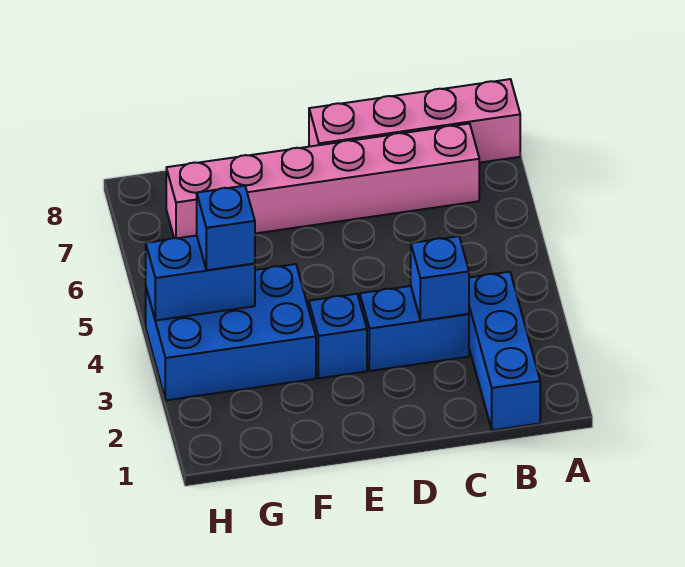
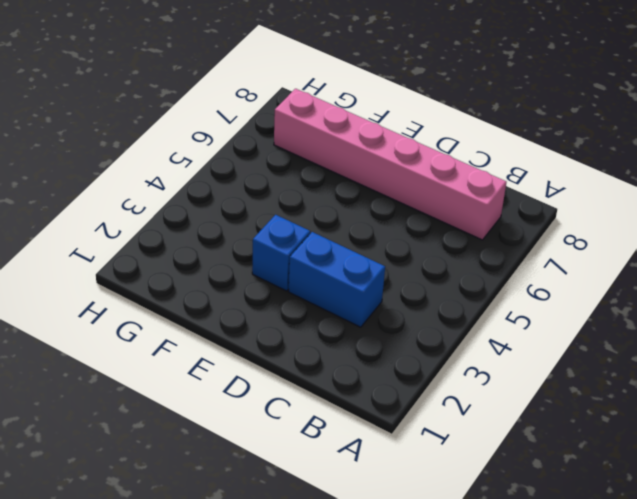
none -> pink 1x4 brick [309,79,520,163]
none -> blue 1x3 brick [469,272,540,430]

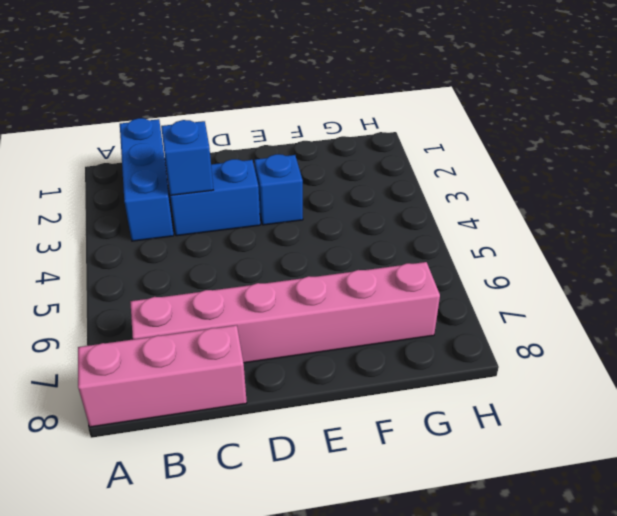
pink 1x3 brick [78,325,247,427] -> pink 1x4 brick [309,79,520,163]
none -> blue 2x3 brick [146,264,316,400]
none -> blue 1x2 brick [146,236,255,320]

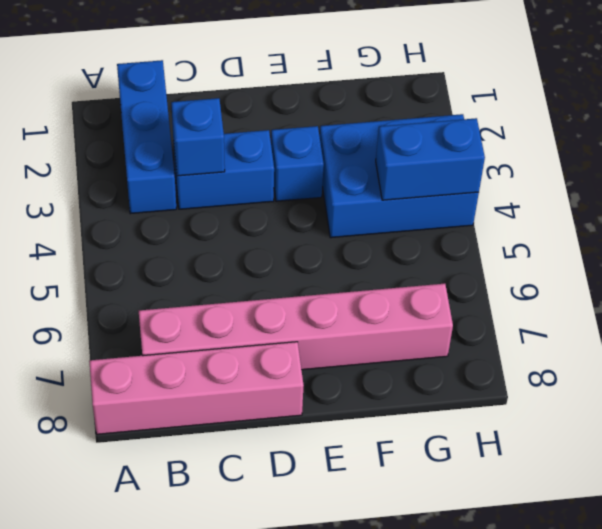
none -> blue 1x1 brick [197,186,255,270]

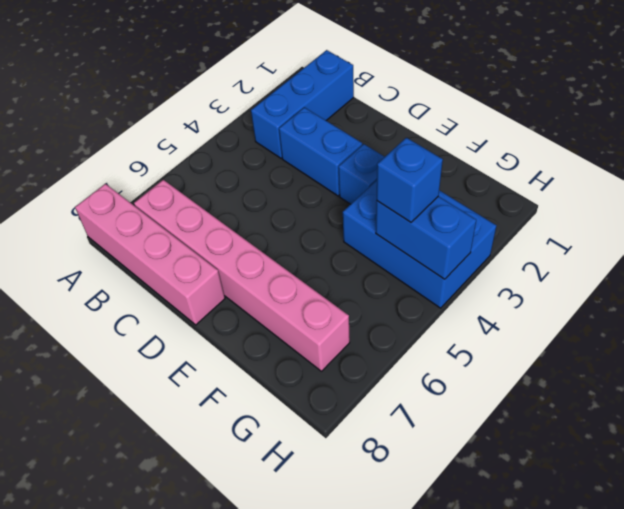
none -> blue 1x1 brick [411,236,469,321]

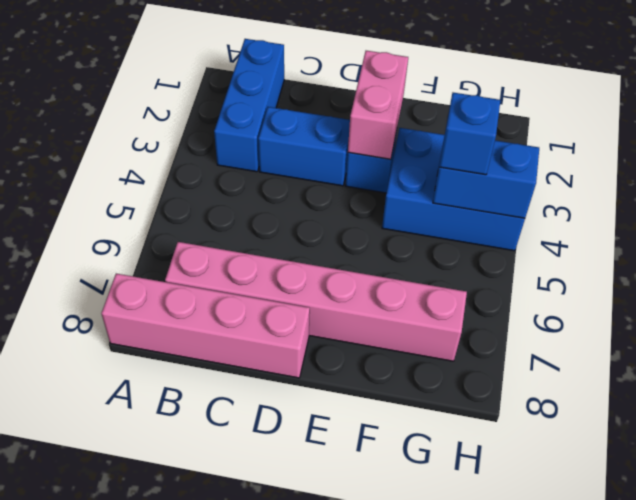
pink 1x2 brick [348,51,408,160] -> none
none -> blue 1x1 brick [411,236,469,321]

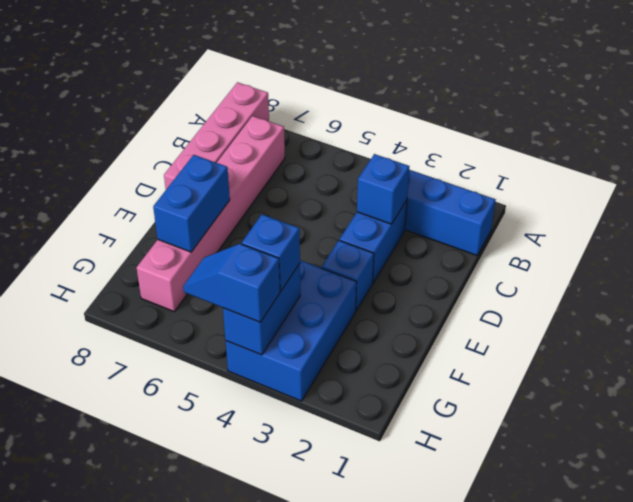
blue 1x2 brick [153,155,230,252] -> none
blue 1x2 slope [183,244,280,322] -> none

